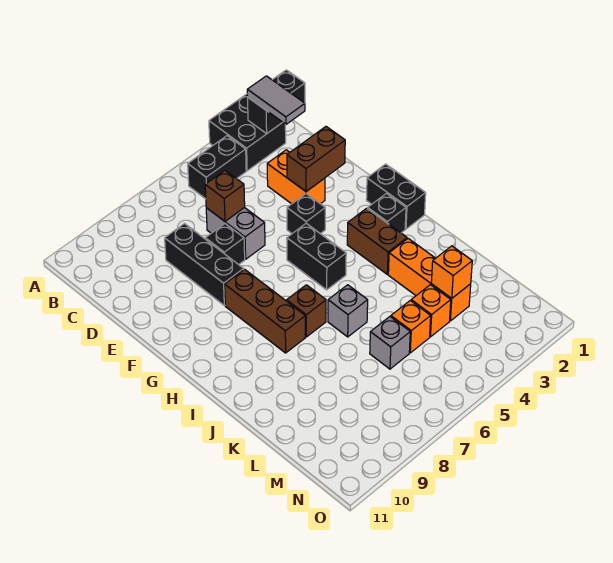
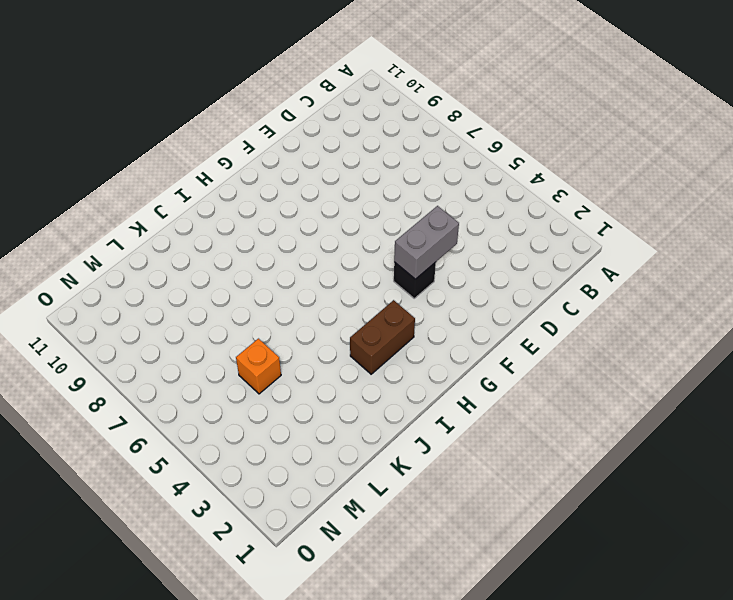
grey 1x2 brick [394,206,459,279] -> grey 1x2 brick moved to [206,207,265,259]
none -> black 2x2 brick [209,94,286,171]
none -> black 1x2 brick [188,136,246,199]
none -> orange 1x2 brick [267,150,325,204]

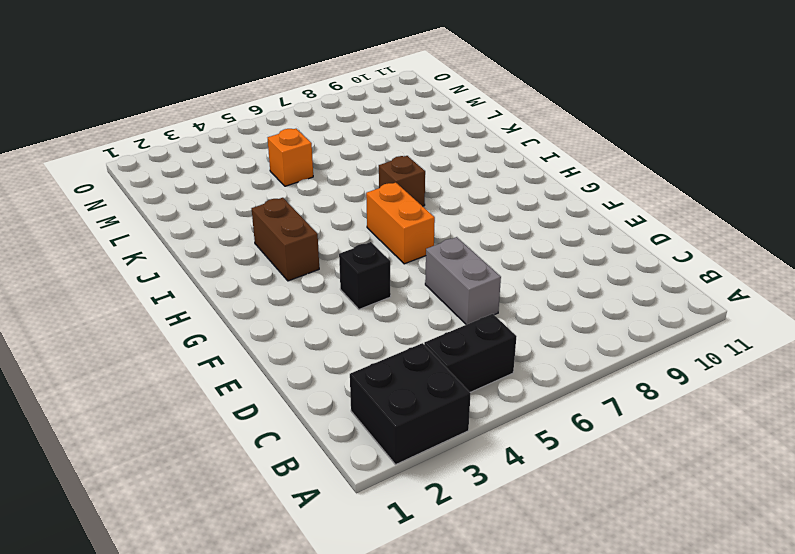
orange 1x2 brick [366,183,435,264] -> orange 1x2 brick moved to [267,150,325,204]
none -> black 1x3 brick [165,224,244,305]
none -> black 1x1 brick [205,224,245,265]
none -> black 1x2 brick [366,164,426,229]

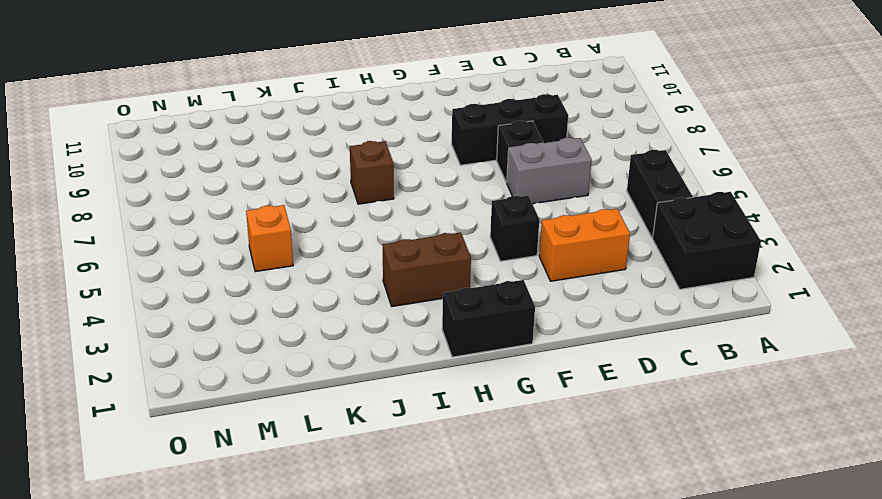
none -> black 1x2 brick [287,223,346,290]
none -> brown 1x3 brick [225,269,305,353]
none -> black 1x1 brick [368,194,406,233]

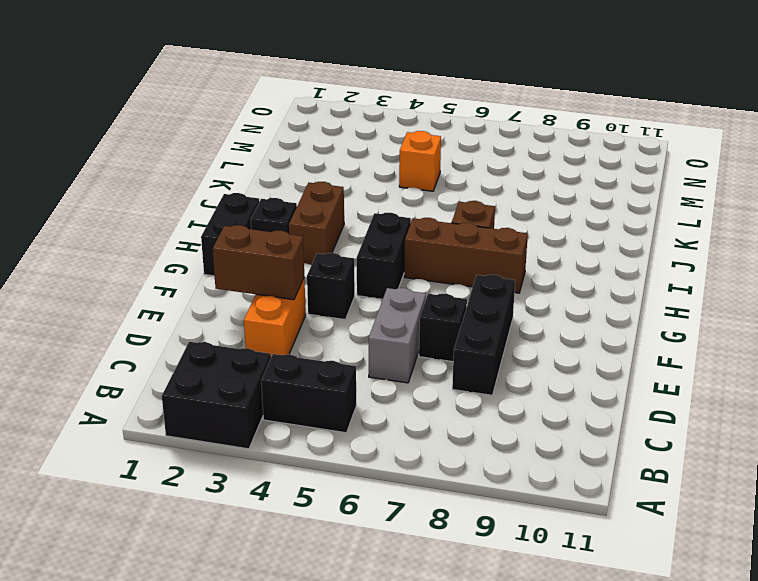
brown 1x3 brick [404,218,528,293] -> brown 1x3 brick turned to [225,269,305,353]
none -> orange 1x3 brick [388,239,471,321]
none -> grey 1x1 brick [328,285,368,337]
none -> orange 1x1 brick [411,285,451,337]

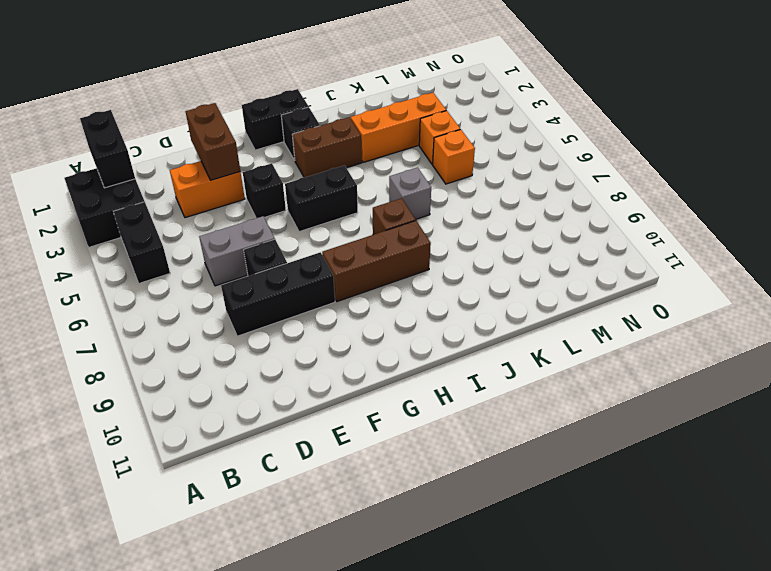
none -> grey 1x1 brick [370,317,410,369]
none -> brown 1x1 brick [205,171,245,221]
none -> orange 1x1 brick [431,246,472,298]

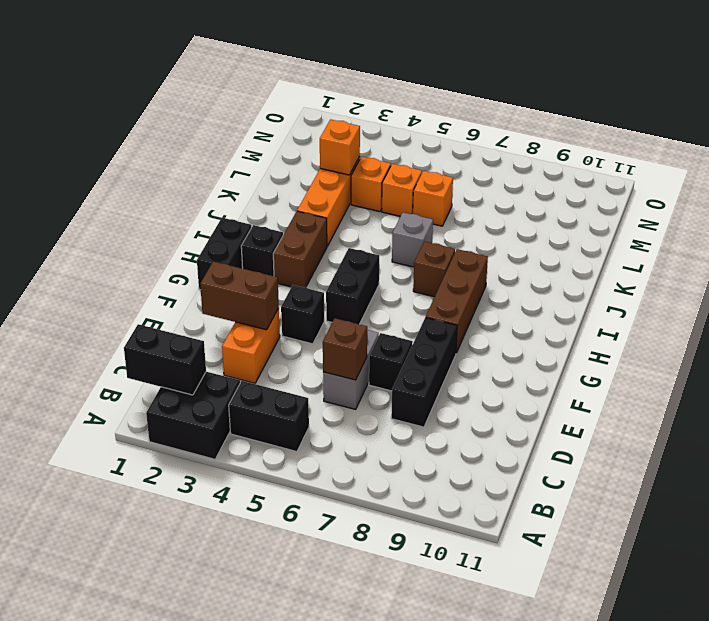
orange 1x1 brick [413,171,453,226] -> grey 1x1 brick [370,317,410,369]
none -> grey 1x2 tile [247,76,305,124]

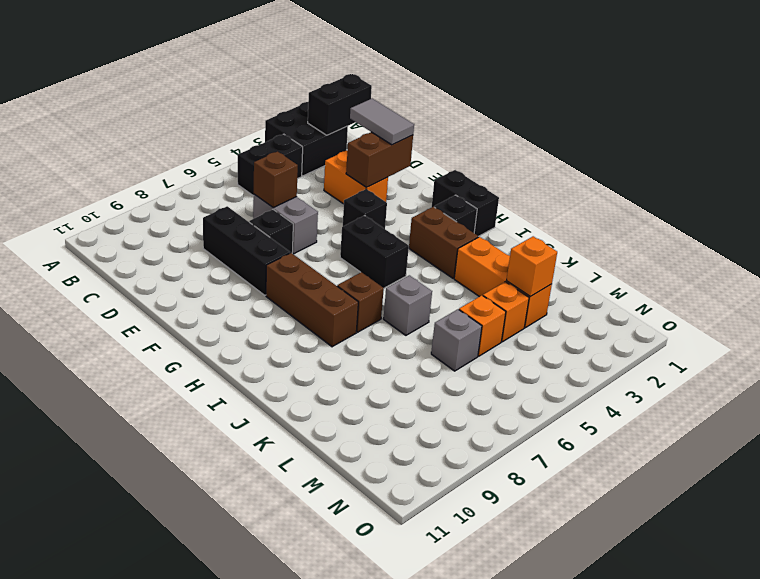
grey 1x2 tile [350,99,414,145] -> grey 1x2 tile moved to [247,76,305,124]

